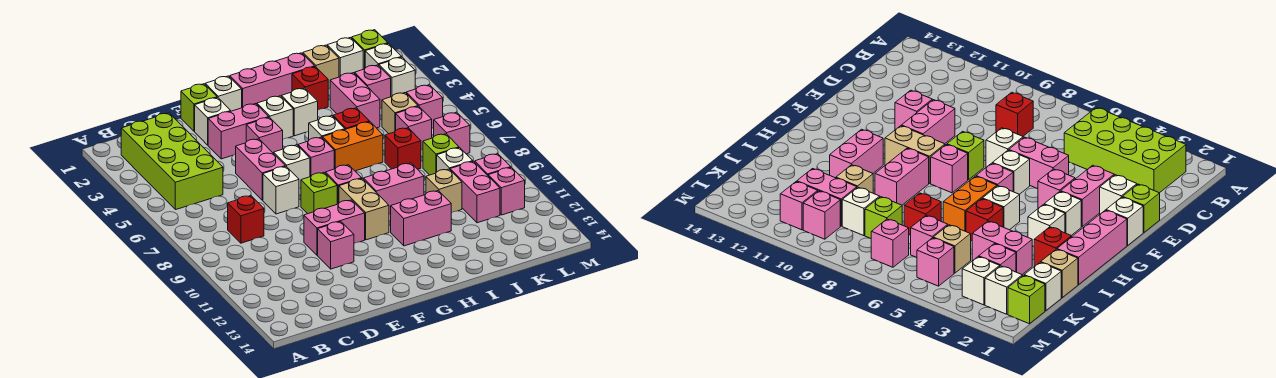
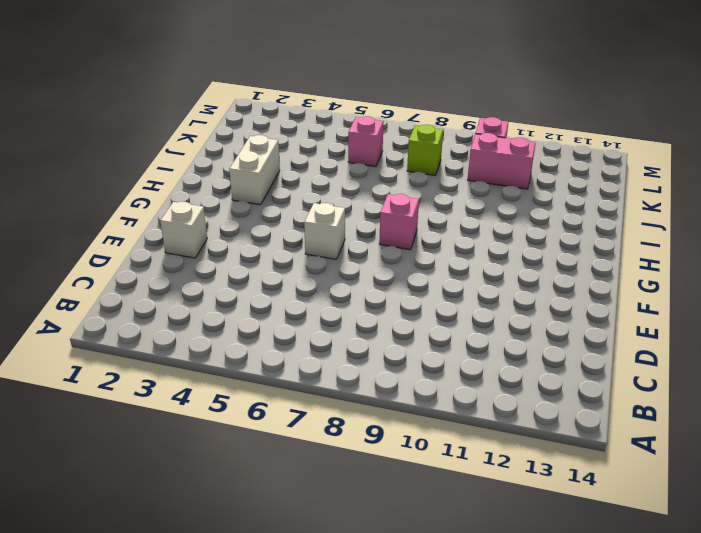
white 1x2 brick [229,135,280,205] -> white 1x1 brick [281,88,318,136]
none -> lime 2x4 brick [121,113,223,210]
none -> red 1x1 brick [228,196,264,243]
none -> lime 1x1 brick [181,84,217,131]
none -> pink 1x2 brick [208,104,269,159]

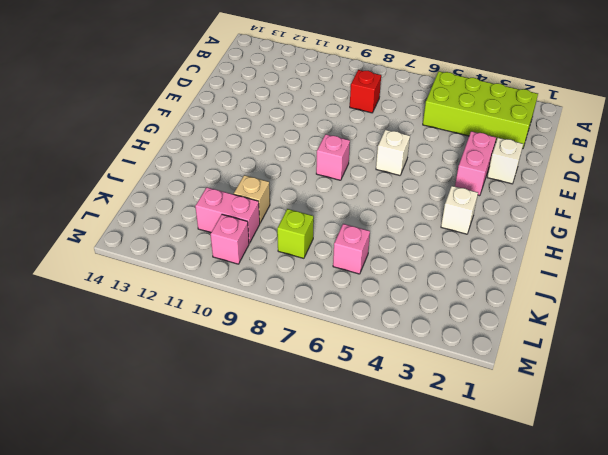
none -> lime 1x1 brick [181,84,217,131]
none -> pink 1x2 brick [236,139,285,200]
none -> white 1x1 brick [263,166,299,214]
none -> pink 1x2 brick [304,200,365,255]

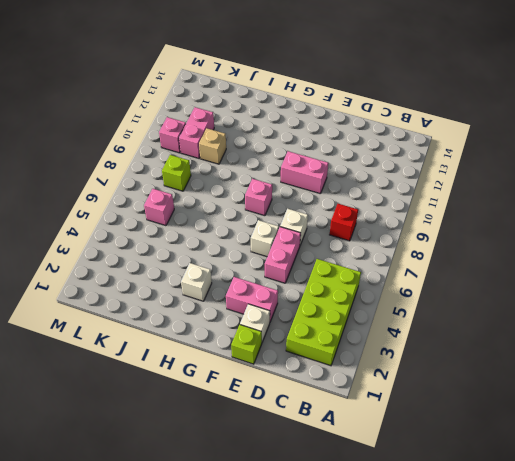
none -> pink 1x1 brick [318,221,354,269]
none -> white 1x1 brick [205,76,242,111]
none -> pink 1x1 brick [246,117,283,154]
none -> lime 1x1 brick [301,173,337,214]

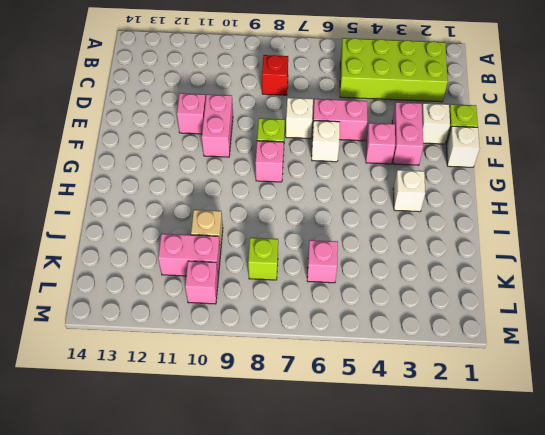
none -> pink 1x3 brick [230,53,315,108]
none -> white 1x1 brick [257,96,293,139]
none -> pink 1x1 brick [298,137,334,177]
none -> tan 1x2 brick [339,179,389,240]

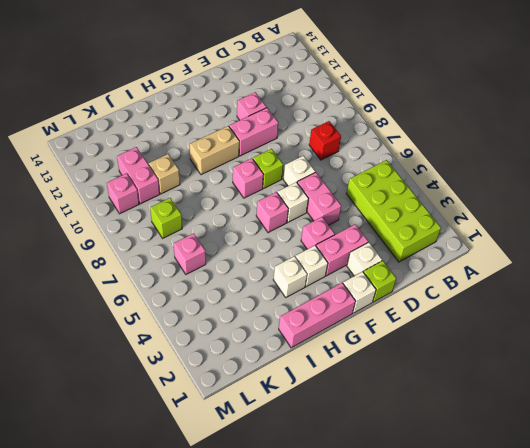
tan 1x2 brick [190,126,239,175] -> tan 1x2 brick turned to [339,179,389,240]
none -> white 1x1 brick [309,116,345,140]
none -> orange 1x2 brick [322,122,383,171]
none -> pink 1x2 brick [363,163,424,214]
none -> pink 1x2 brick [391,191,451,246]

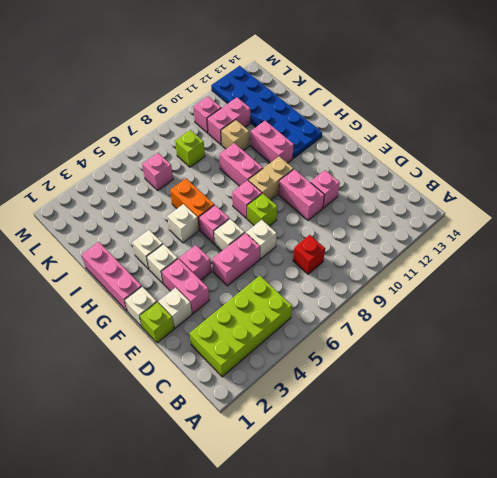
blue 2x6 plate [211,66,322,158] -> none
none -> red 1x1 brick [292,67,328,110]
none -> red 1x1 brick [333,108,369,129]
none -> tan 1x1 brick [303,45,339,89]
none -> pink 1x2 brick [330,73,380,128]

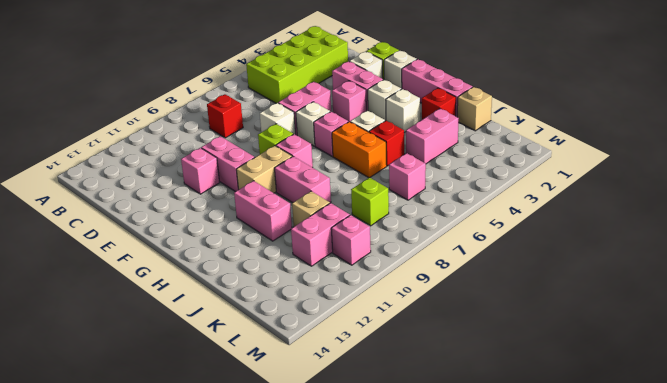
none -> red 1x1 brick [385,128,421,169]
none -> white 1x1 brick [327,37,363,77]
none -> pink 1x1 brick [355,65,391,109]
none -> tan 1x1 brick [382,93,418,134]

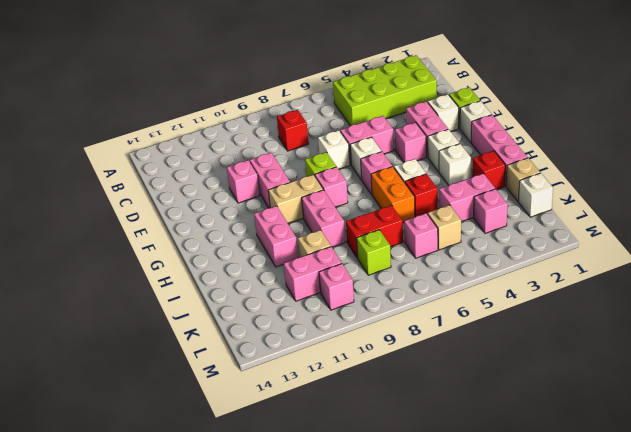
red 1x2 brick [346,205,403,258] -> red 1x1 brick [385,128,421,169]
none -> white 1x1 brick [437,148,473,172]
none -> lime 1x1 brick [352,30,388,69]
none -> white 1x1 brick [365,44,402,68]
none -> white 1x1 brick [379,57,415,97]

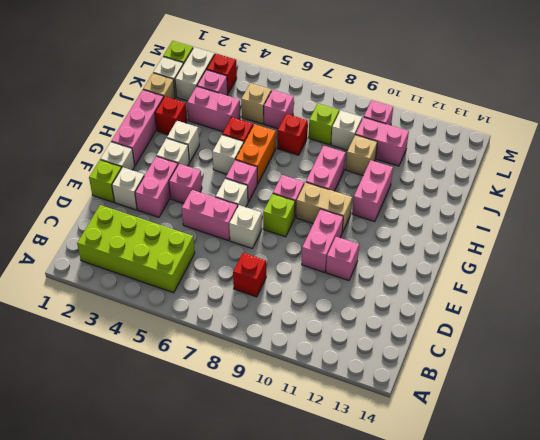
white 1x2 brick [175,47,215,101] -> white 1x1 brick [365,44,402,68]
red 1x1 brick [207,54,237,93] -> white 1x1 brick [379,57,415,97]
none -> pink 1x1 brick [406,85,443,128]
none -> pink 1x1 brick [434,112,470,154]
none -> pink 1x1 brick [488,167,525,215]

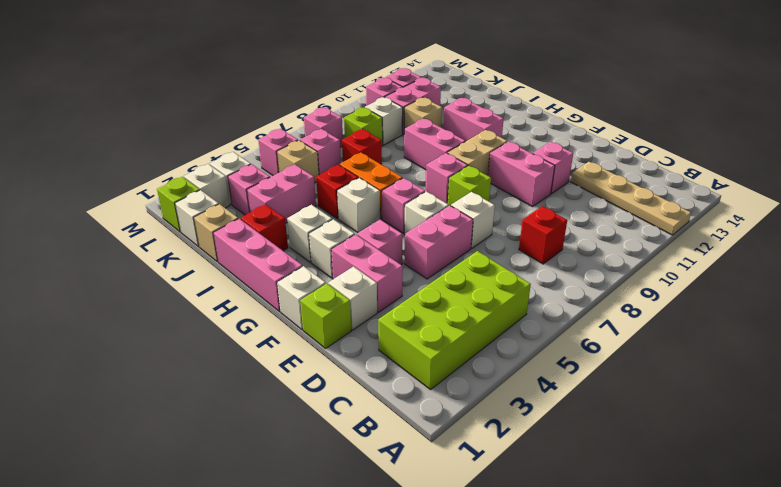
tan 1x4 plate [571,162,691,235] -> none

